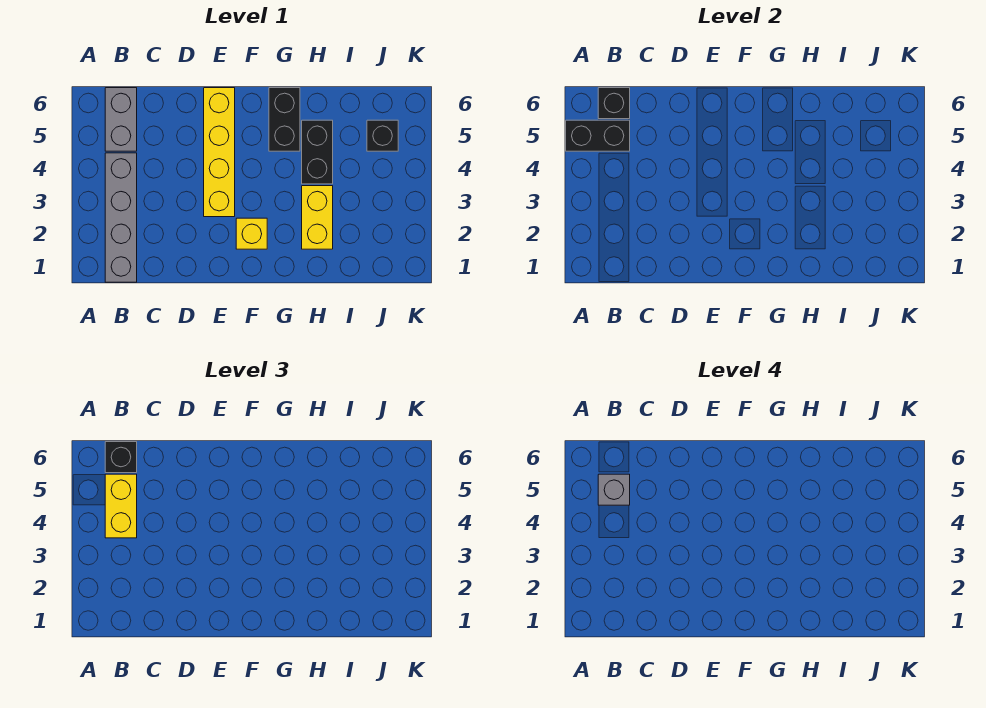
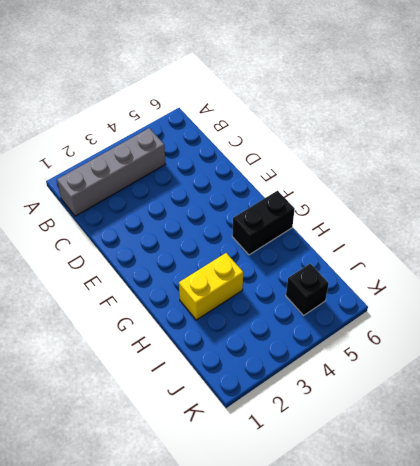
none -> grey 1x2 brick [105,88,137,151]
none -> yellow 1x4 brick [204,88,235,217]
none -> yellow 1x1 brick [236,218,267,249]

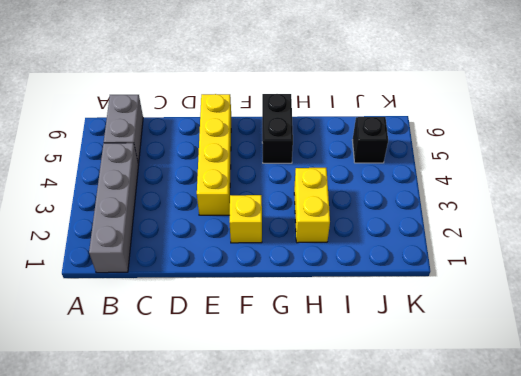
none -> black 1x2 brick [302,120,333,184]
none -> black 1x2 brick [566,120,630,151]
none -> black 1x1 brick [598,88,630,119]

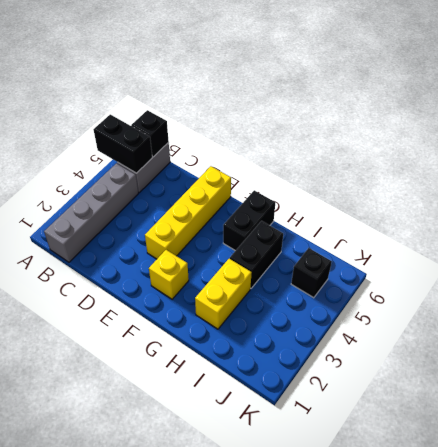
none -> yellow 1x2 brick [105,474,137,538]
none -> black 1x1 brick [105,442,137,473]
none -> grey 1x1 brick [598,474,630,505]

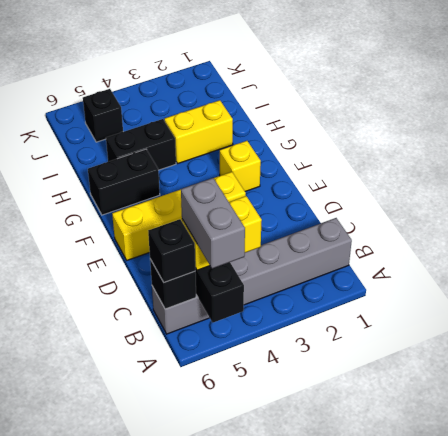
grey 1x2 brick [181,178,245,269] -> grey 1x1 brick [598,474,630,505]

